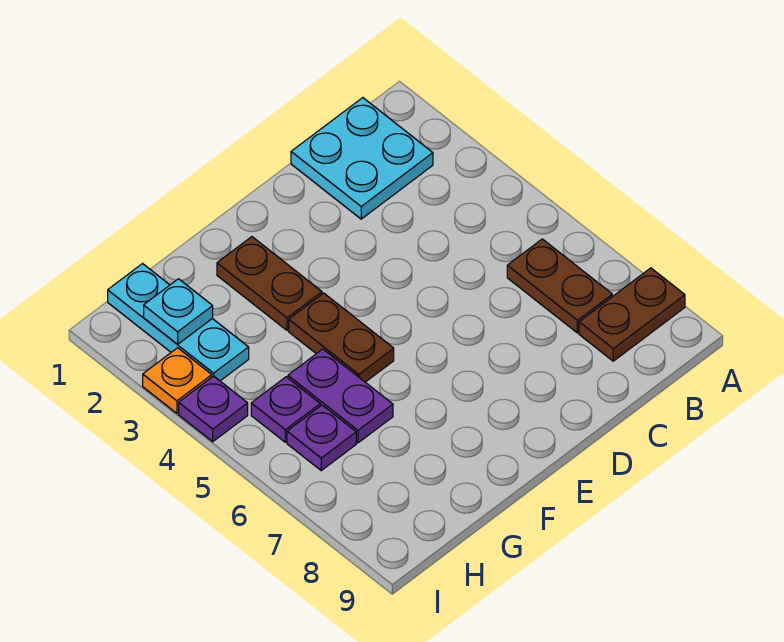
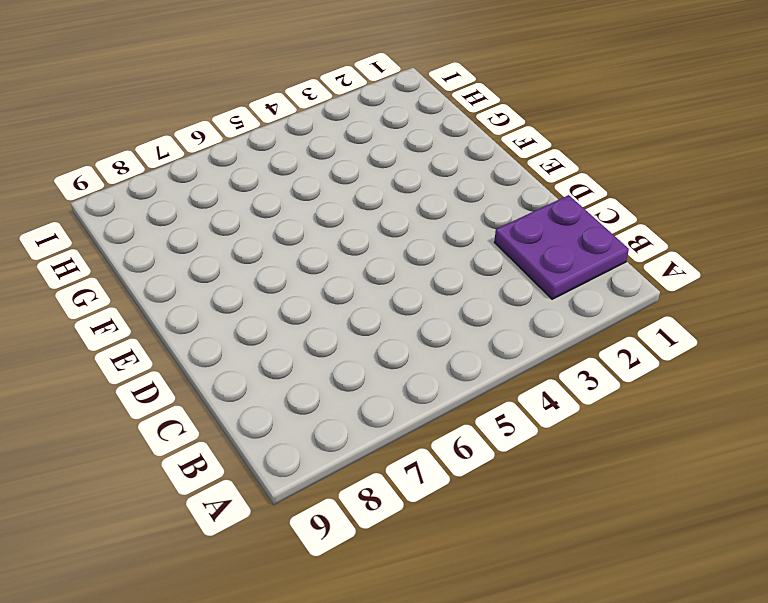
purple 2x2 plate [494,195,629,299] -> cyan 2x2 plate [291,98,433,219]
none -> brown 1x2 plate [579,268,685,361]
none -> brown 1x2 plate [507,239,612,333]
none -> brown 1x2 plate [217,237,322,330]

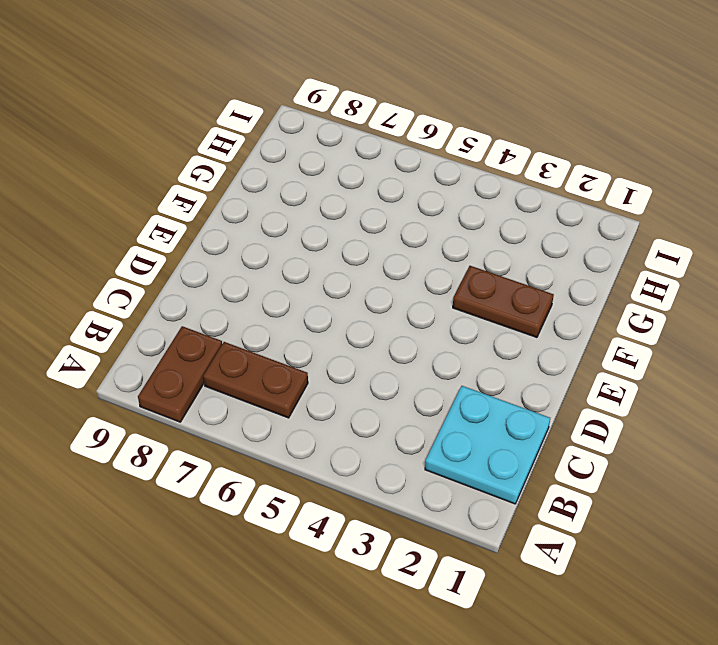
none -> brown 1x2 plate [289,293,394,382]
none -> purple 1x2 plate [288,349,393,443]
none -> cyan 1x3 plate [108,264,249,381]

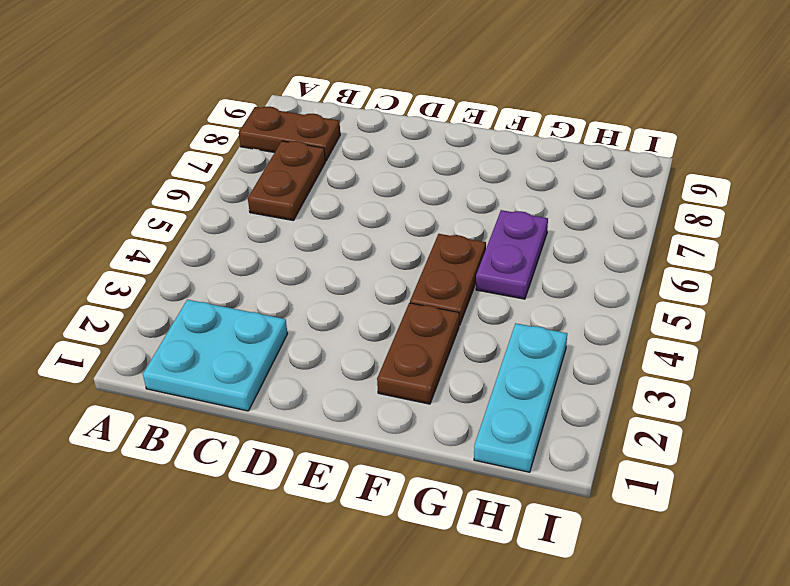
none -> purple 1x1 plate [251,377,320,442]
none -> purple 1x1 plate [287,405,356,470]
none -> orange 1x1 plate [143,348,212,413]

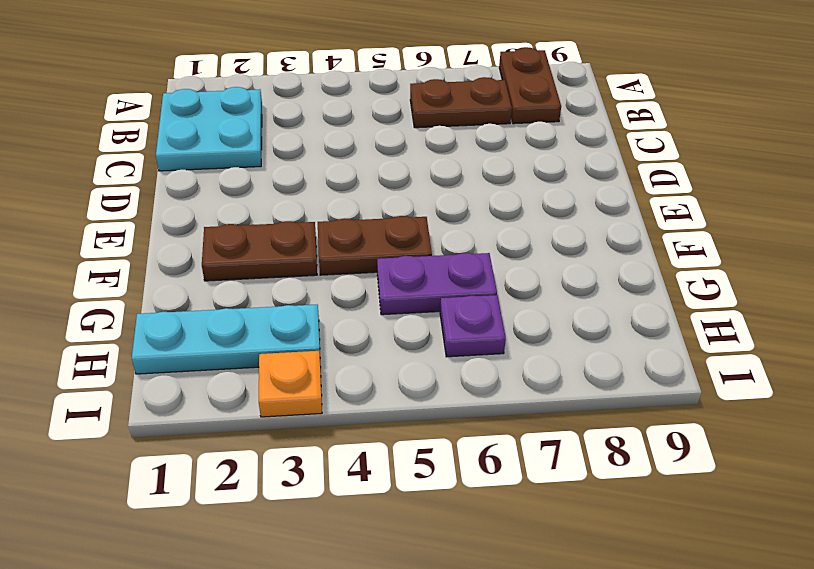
none -> purple 1x1 plate [251,377,320,442]
none -> purple 1x1 plate [179,376,248,442]
none -> cyan 1x1 plate [144,279,213,344]

